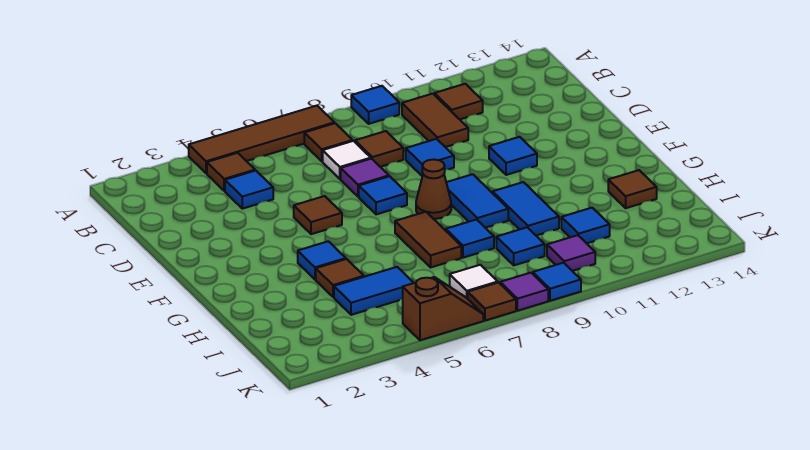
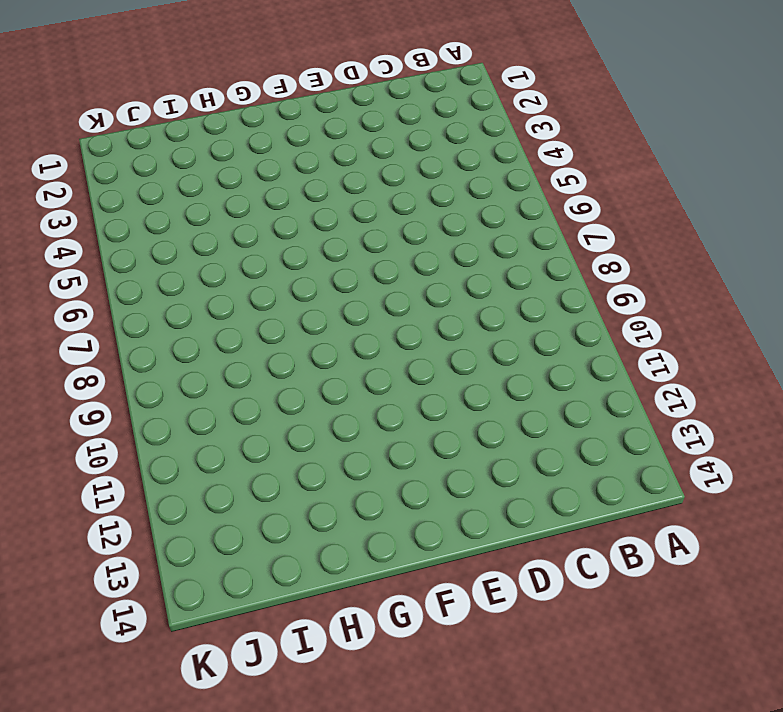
none -> brown 1x4 tile [189,106,334,173]
none -> blue 1x1 tile [351,86,399,124]
none -> brown 1x1 tile [207,153,255,191]
none -> brown 1x1 tile [304,123,353,161]

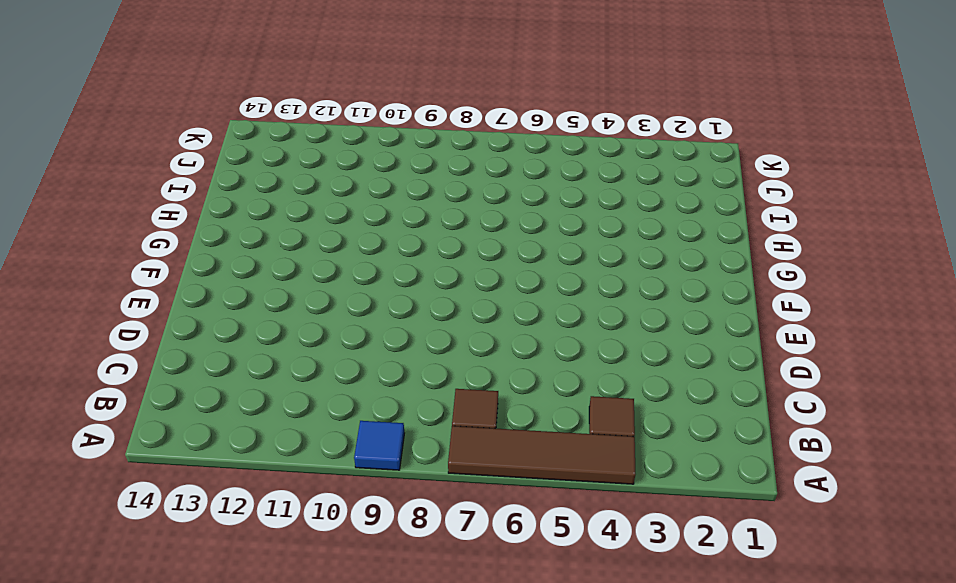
none -> brown 1x2 tile [402,94,468,147]
none -> brown 1x1 tile [434,84,483,119]
none -> blue 1x1 tile [225,171,273,209]
none -> white 1x1 tile [323,141,371,179]

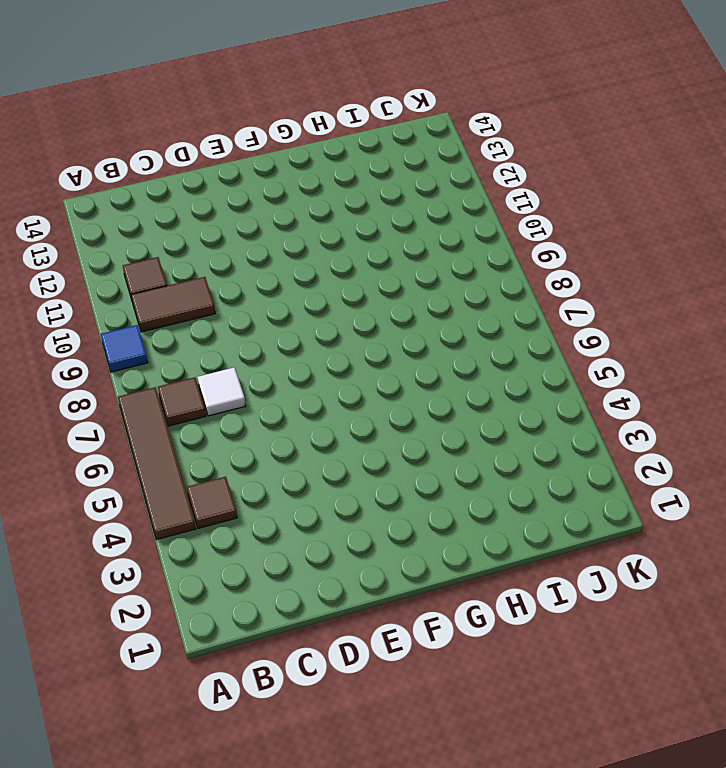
none -> blue 1x1 tile [225,171,273,209]
none -> brown 1x1 tile [355,131,403,167]
none -> purple 1x1 tile [341,159,389,197]
none -> blue 1x1 tile [406,139,454,176]

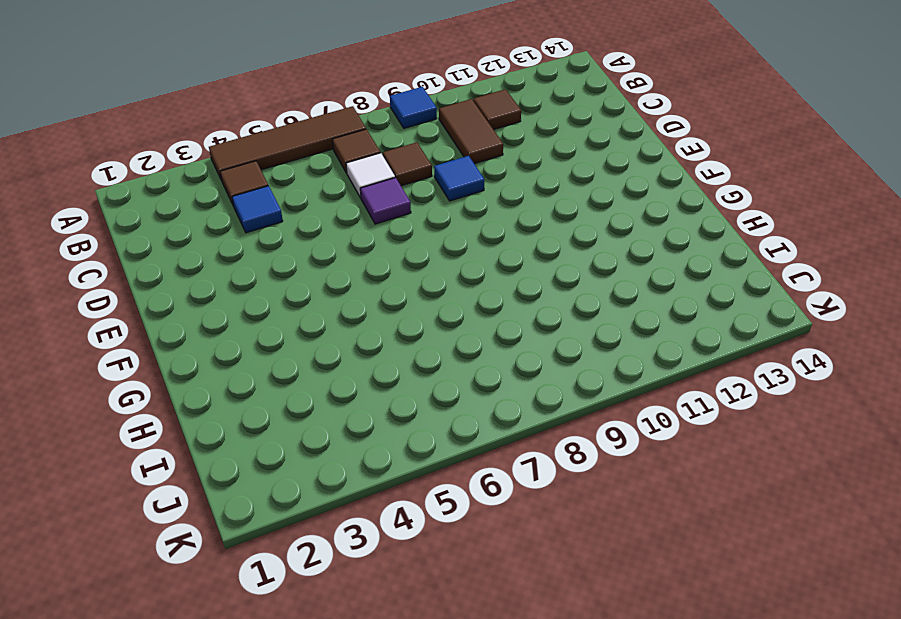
none -> brown 1x1 tile [294,196,342,234]
none -> blue 1x1 tile [359,176,407,214]
none -> blue 1x1 tile [489,137,537,175]
none -> brown 1x1 cone [416,159,451,219]

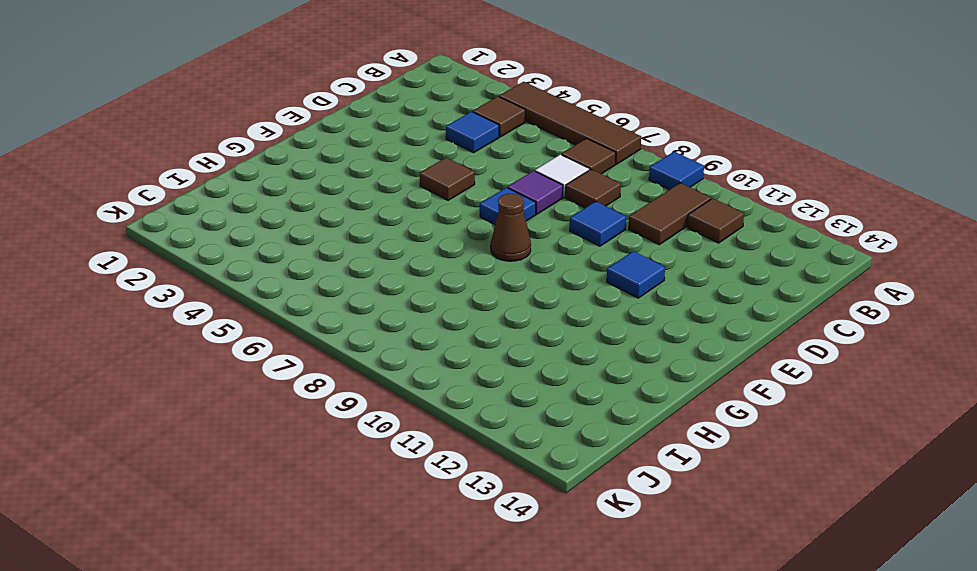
none -> blue 1x2 tile [446,174,508,228]
none -> blue 1x1 tile [298,241,346,279]
none -> brown 1x2 tile [395,212,461,267]
none -> blue 1x2 tile [493,182,559,235]

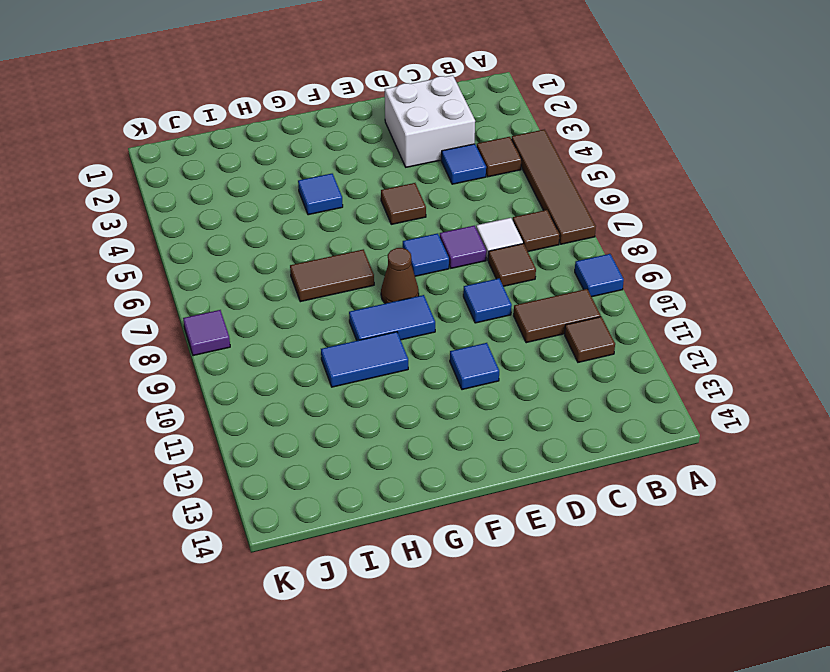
white 2x2 brick [385,75,475,167] -> none
none -> brown 1x1 tile [316,259,364,297]
none -> blue 1x1 tile [446,220,494,258]
none -> brown 1x1 tile [608,170,657,208]
none -> blue 1x2 tile [334,267,413,315]

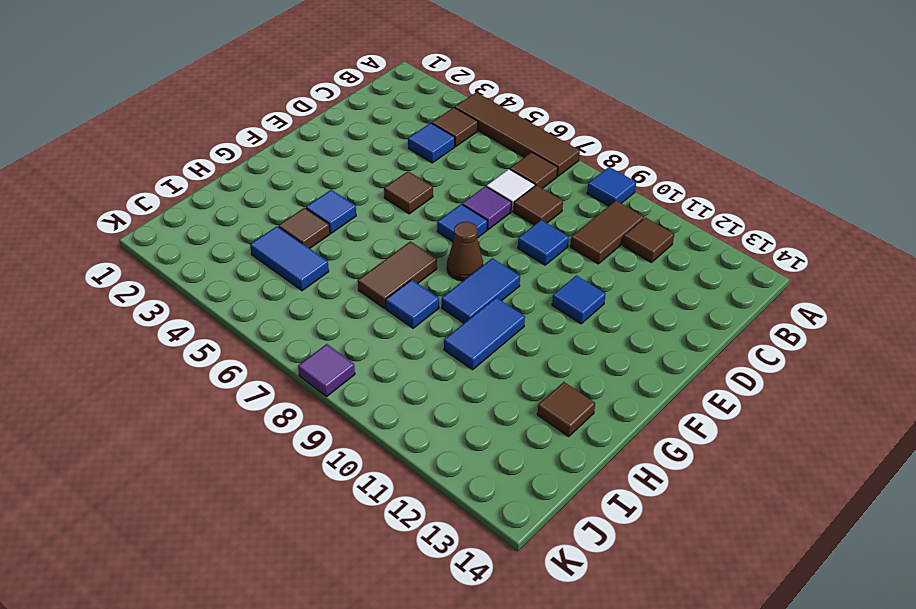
none -> blue 1x1 tile [496,227,545,265]
none -> blue 1x1 tile [561,208,610,243]
none -> white 1x1 tile [450,265,498,299]
none -> purple 1x1 tile [547,235,595,271]

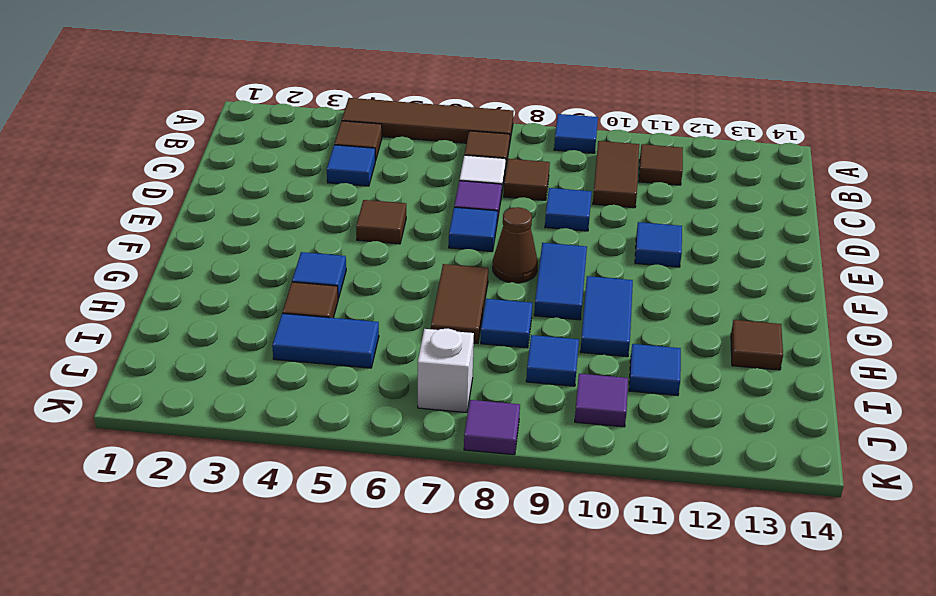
white 1x1 brick [418,329,474,413] -> white 1x1 tile [450,265,498,299]
none -> brown 1x2 slope [403,277,483,340]
none -> brown 1x1 tile [468,282,516,321]
none -> blue 1x1 tile [533,263,581,301]

